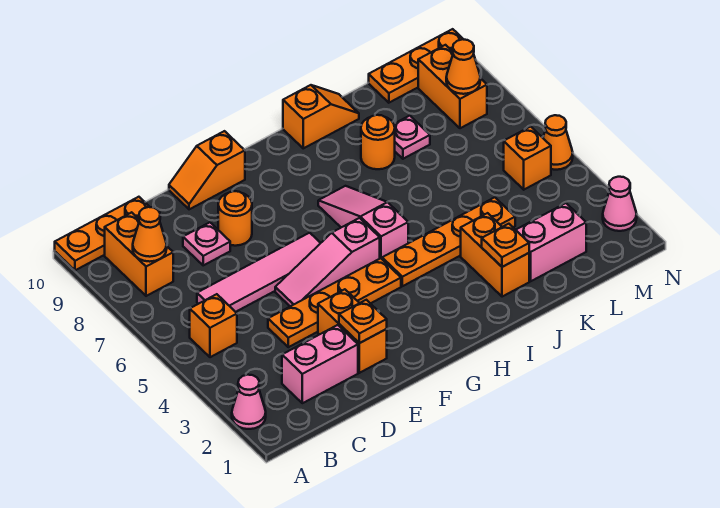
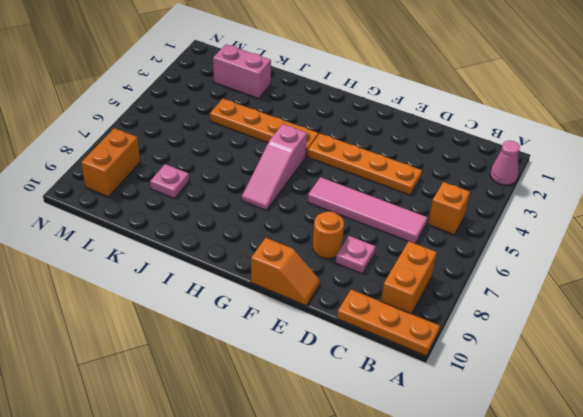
none -> pink 1x2 brick [282,325,358,403]
none -> orange 1x2 brick [318,289,387,373]
none -> pink 1x3 slope [275,218,380,306]

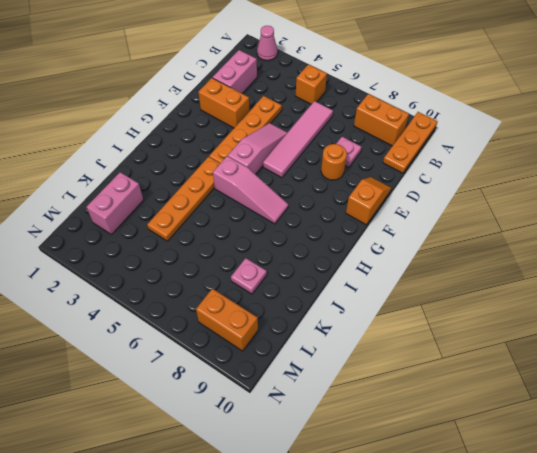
none -> orange 1x2 slope [283,85,359,148]
none -> orange 1x2 brick [461,213,529,297]
none -> orange 1x1 round brick [361,115,395,169]

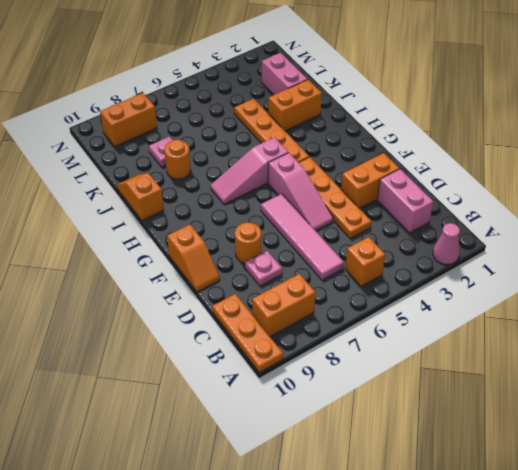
none -> orange 1x3 plate [369,29,464,103]
none -> orange 1x1 brick [504,127,551,190]
none -> pink 1x1 cone [603,177,637,231]

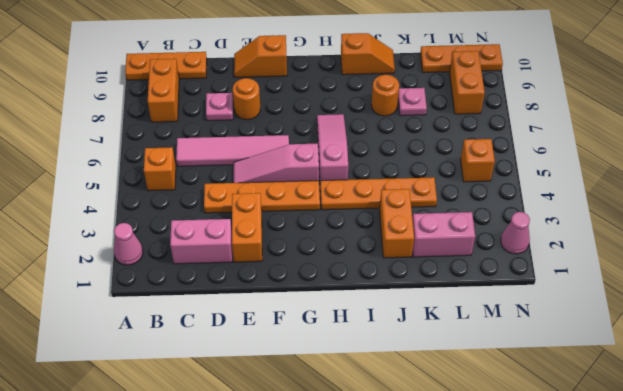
none -> orange 1x1 cone [543,115,573,170]
none -> orange 1x1 cone [133,207,167,262]
none -> orange 1x1 plate [339,300,387,343]

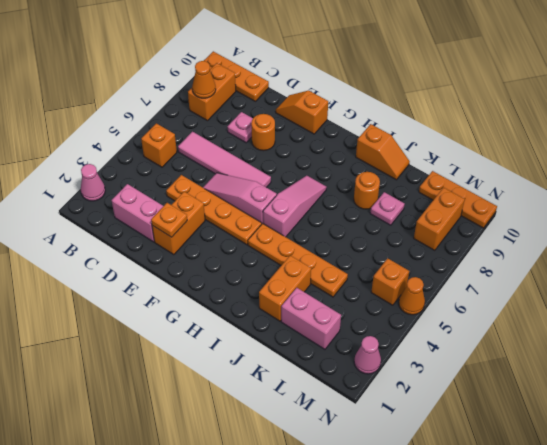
none -> orange 1x1 plate [482,224,529,267]
none -> orange 1x1 cone [446,39,480,94]

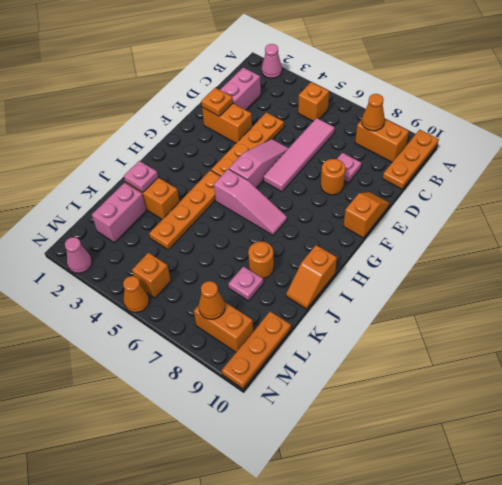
pink 1x1 plate [124,161,158,192] -> orange 1x1 plate [482,224,529,267]

